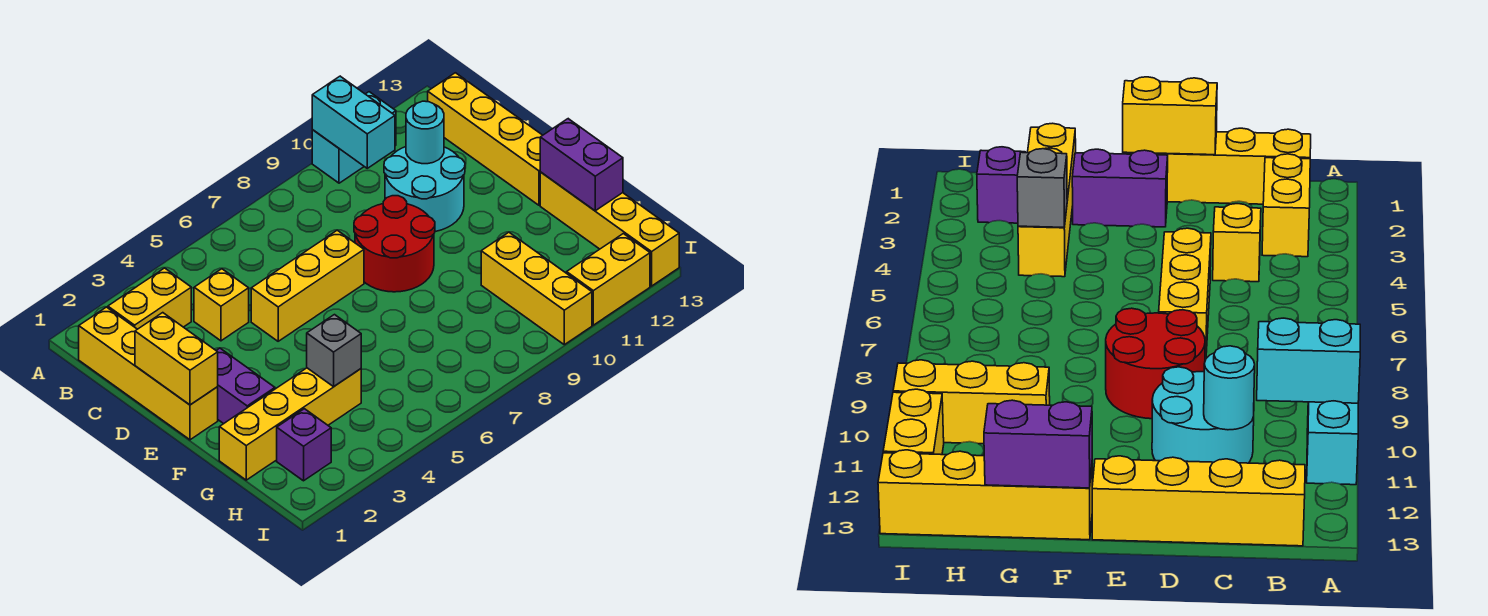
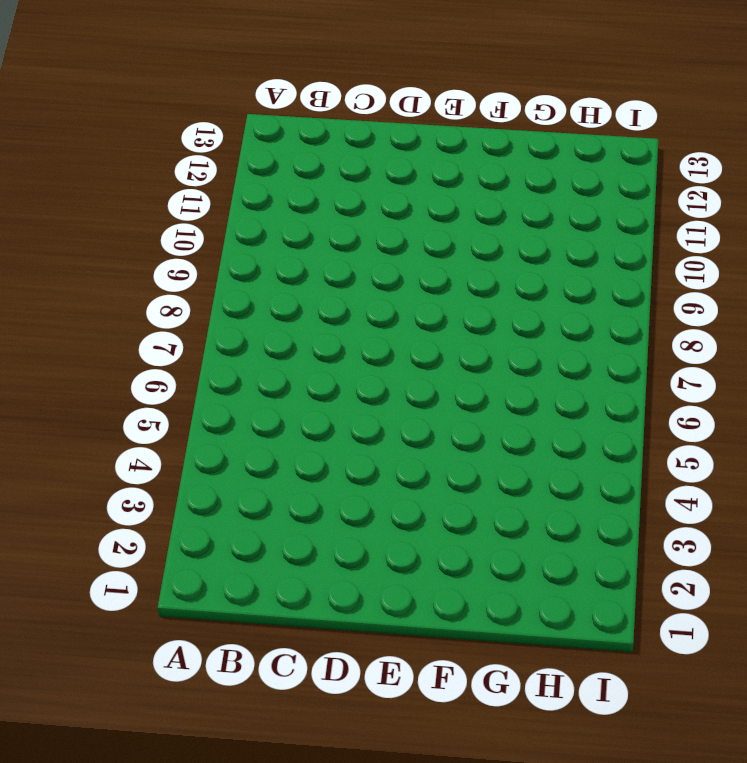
none -> cyan 1x2 brick [312,92,396,183]
none -> yellow 1x4 brick [79,307,218,440]
none -> yellow 1x2 brick [108,268,191,329]

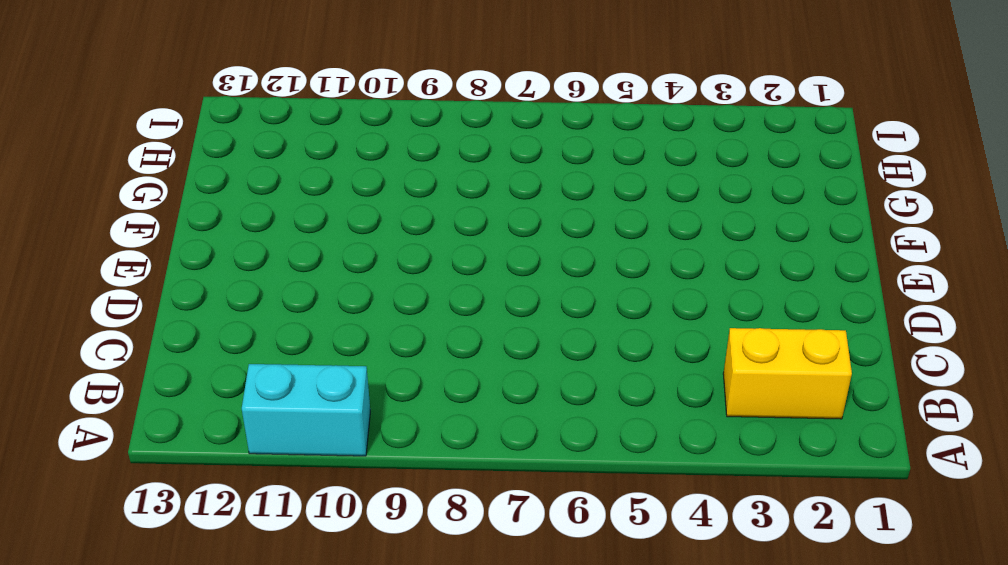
none -> yellow 1x4 brick [79,307,218,440]
none -> yellow 1x4 brick [428,73,543,205]
none -> yellow 1x1 brick [194,269,249,341]

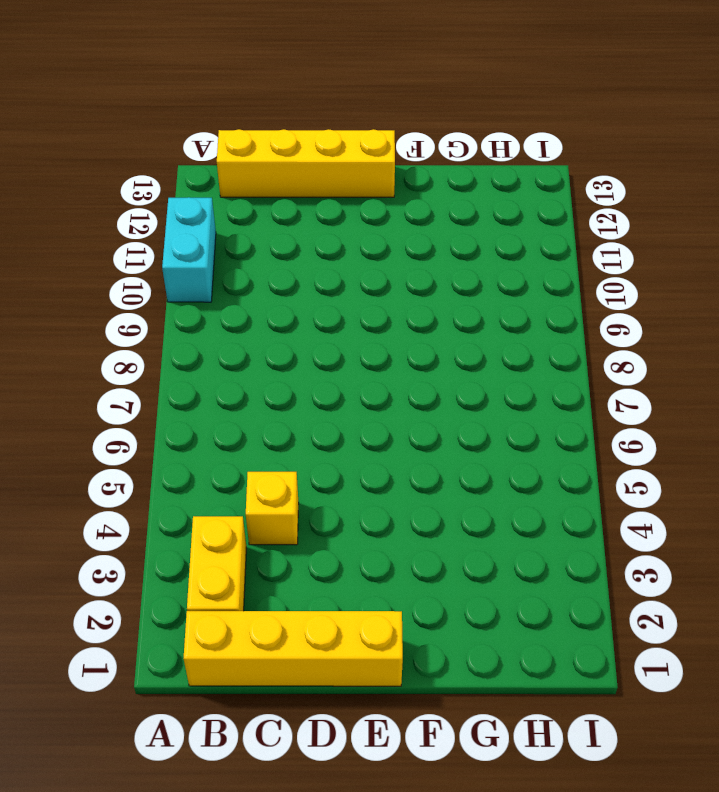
none -> cyan 2x2 round brick [384,147,465,232]
none -> yellow 1x3 brick [251,230,364,341]
none -> red 2x2 round brick [354,196,435,292]

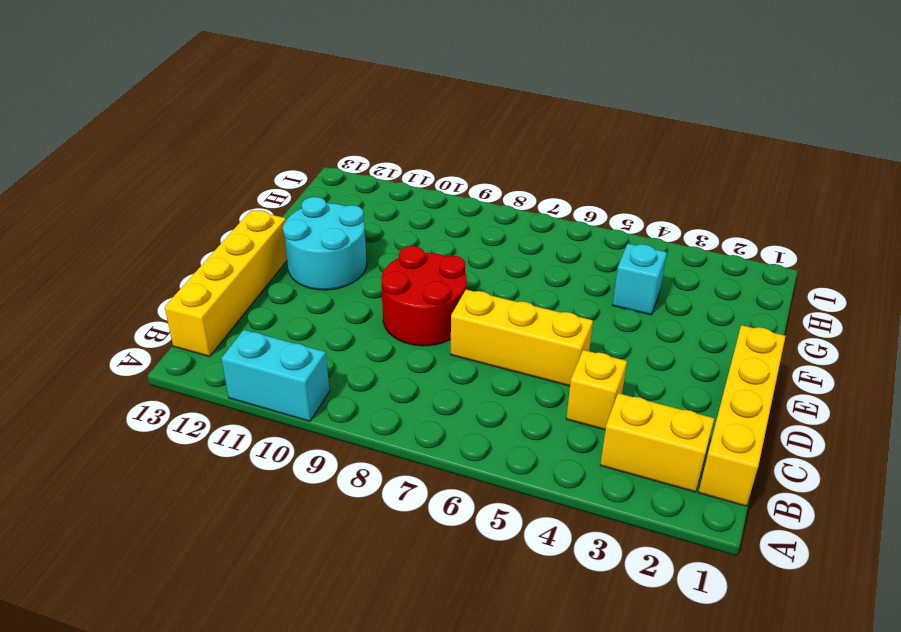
cyan 2x2 round brick [283,197,367,290] -> cyan 2x2 round brick moved to [384,147,465,232]
cyan 1x1 brick [613,244,667,315] -> yellow 1x4 brick [219,368,361,480]
none -> purple 1x2 brick [216,348,275,424]
none -> yellow 1x4 brick [540,172,679,286]
none -> yellow 1x3 brick [481,232,592,345]

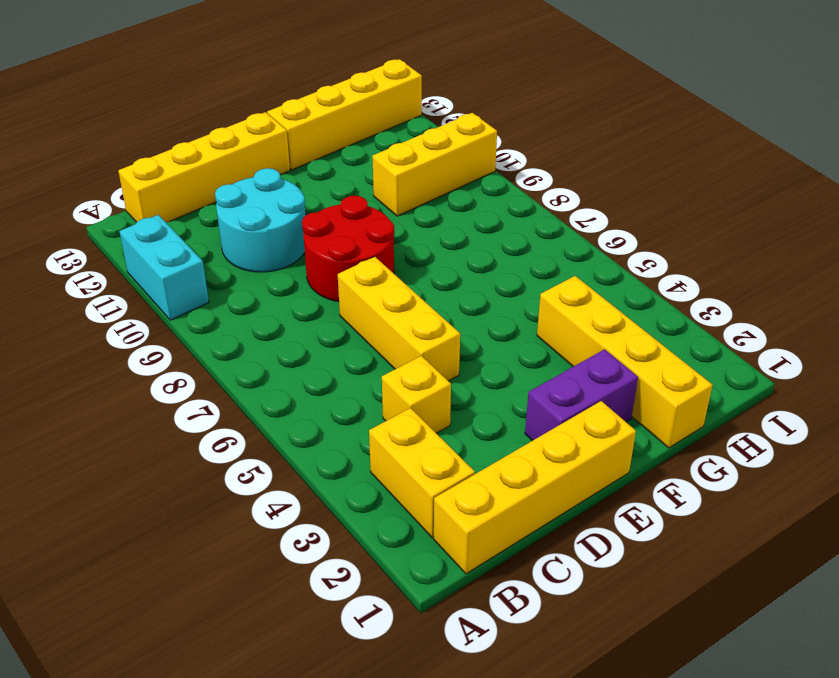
none -> purple 1x1 brick [277,409,331,481]
none -> yellow 1x2 brick [567,234,650,325]
none -> cyan 1x2 brick [312,76,395,168]

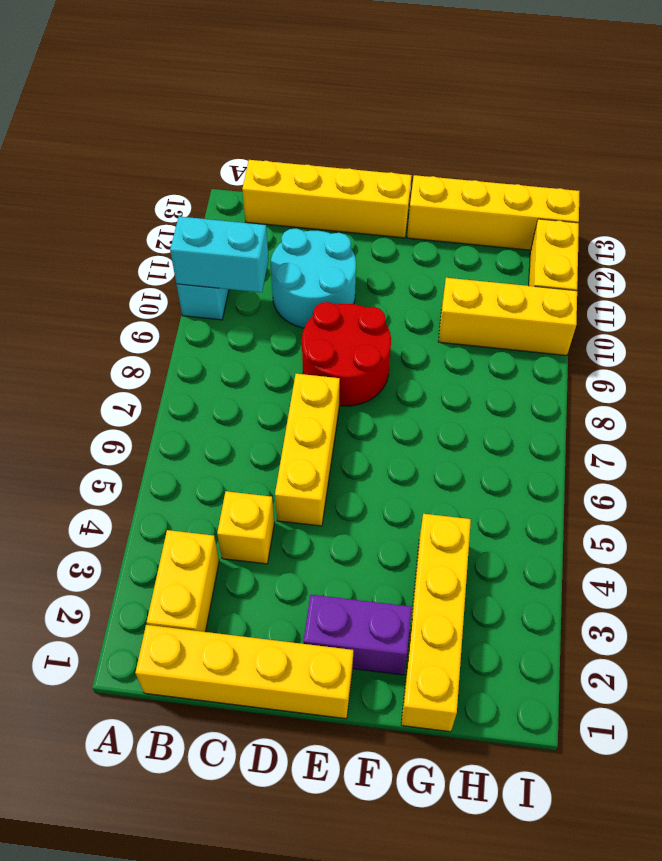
none -> purple 1x1 brick [277,409,331,481]
none -> cyan 1x1 round brick [406,101,444,164]
none -> yellow 1x2 brick [135,313,218,405]

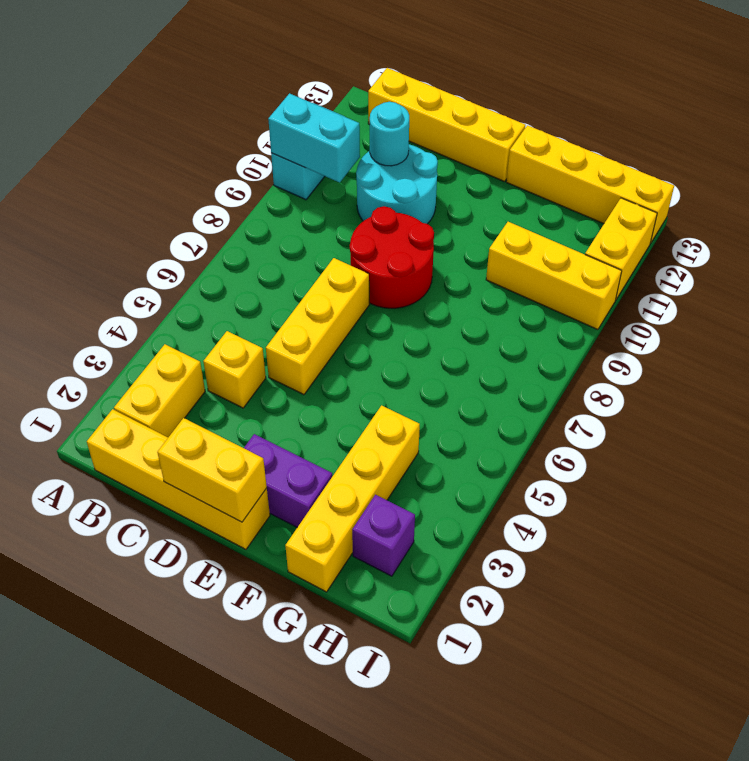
none -> purple 1x2 brick [540,119,623,211]
none -> grey 1x1 brick [307,315,361,387]

